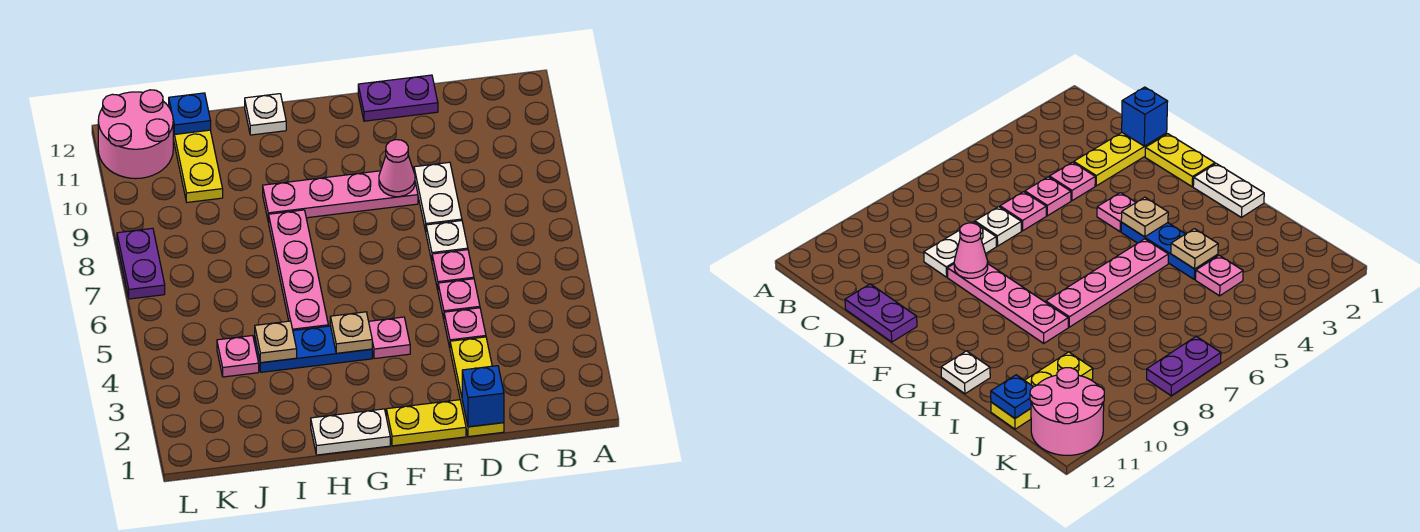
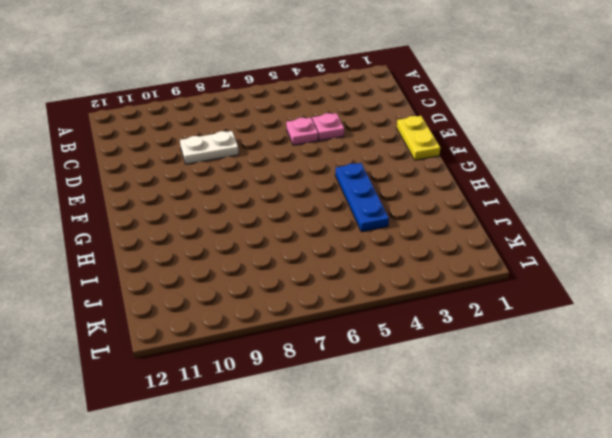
none -> yellow 1x3 plate [450,337,504,437]
none -> pink 1x1 plate [432,250,474,290]
none -> white 1x1 plate [426,221,468,260]

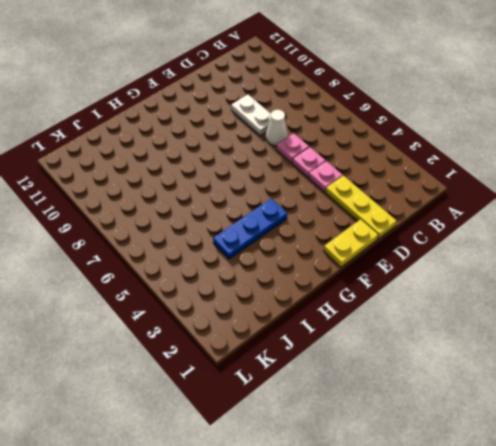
white 1x1 cone [266,110,288,146] -> white 1x1 plate [426,221,468,260]
none -> purple 1x2 plate [358,75,438,121]
none -> pink 1x4 plate [263,171,418,222]
none -> pink 1x1 plate [369,317,410,359]

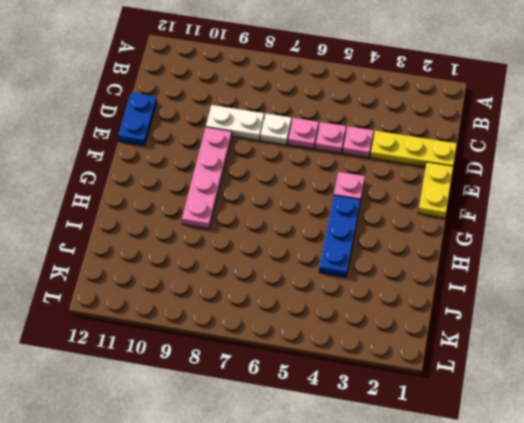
blue 1x2 plate [118,92,157,146] -> purple 1x2 plate [358,75,438,121]
none -> white 1x2 plate [311,409,390,455]
none -> pink 1x4 plate [269,210,328,331]
none -> white 1x1 plate [245,94,286,135]

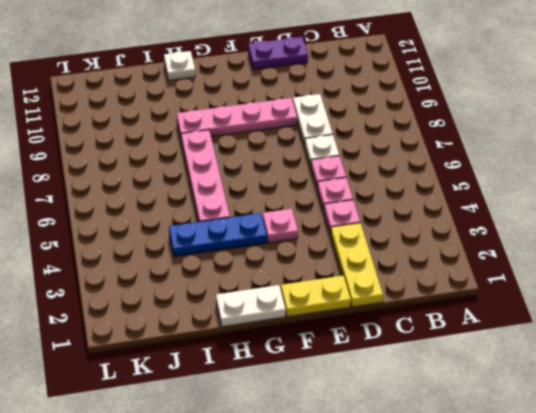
none -> pink 1x1 plate [217,336,259,377]
none -> yellow 1x3 plate [173,130,223,202]
none -> pink 2x2 round brick [98,90,173,179]

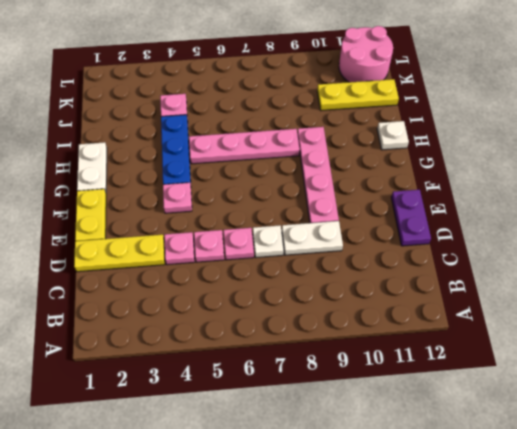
none -> purple 1x2 plate [117,228,165,299]
none -> blue 1x1 brick [462,366,504,427]
none -> pink 1x1 cone [379,140,415,197]

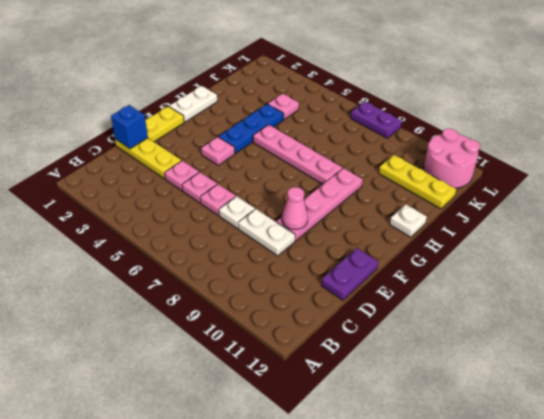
none -> tan 1x1 plate [330,312,372,353]
none -> tan 1x1 plate [255,321,297,363]
none -> blue 1x1 plate [169,93,211,135]

